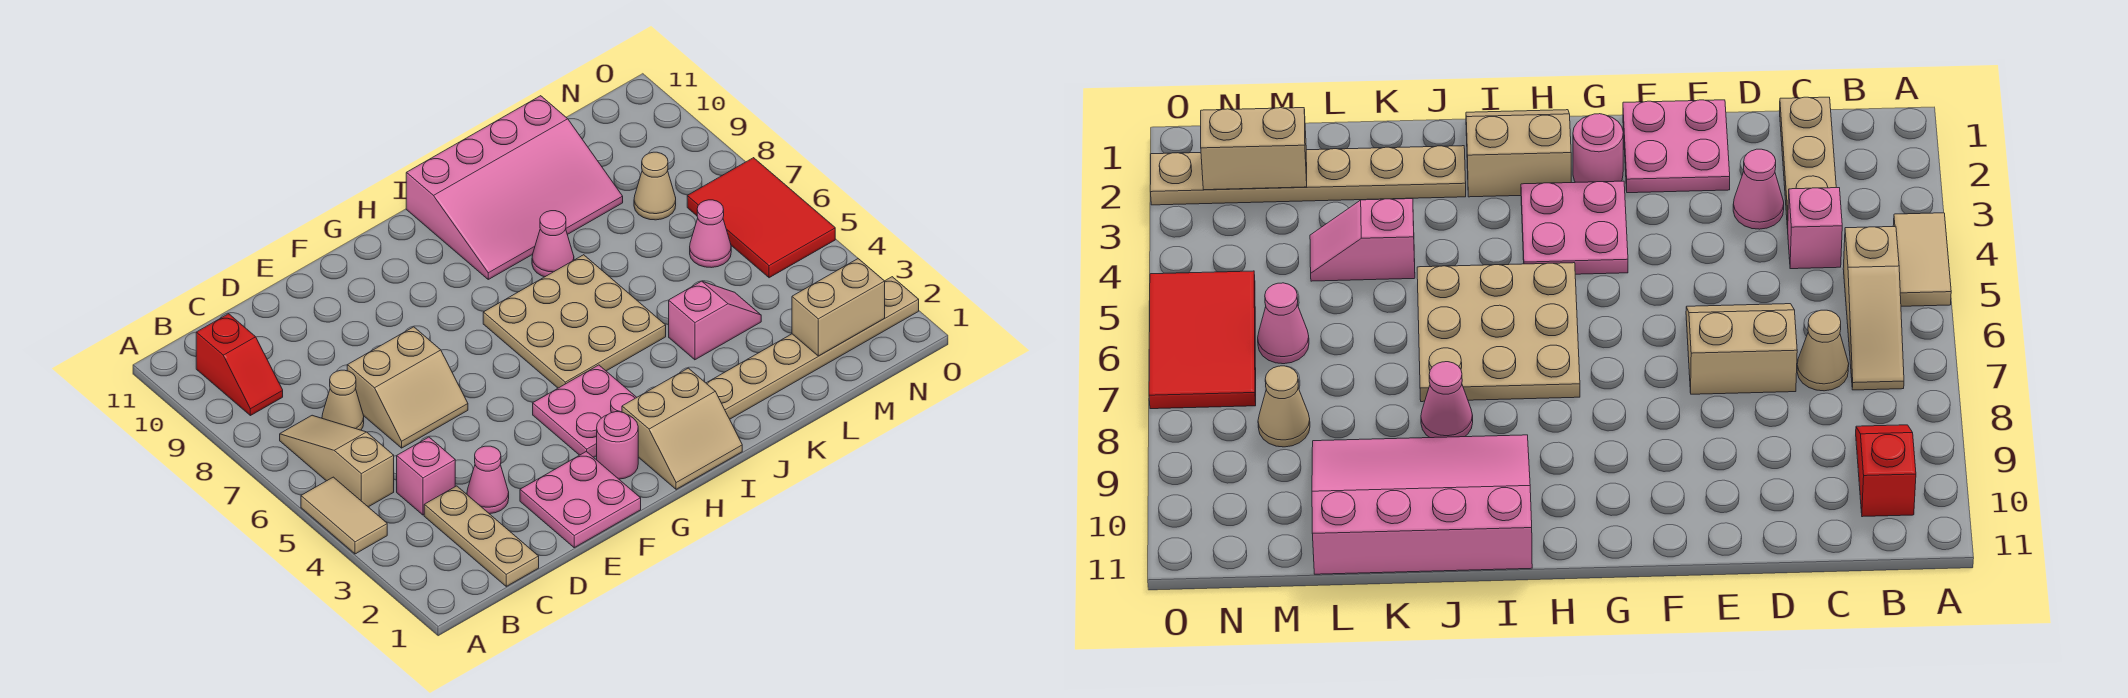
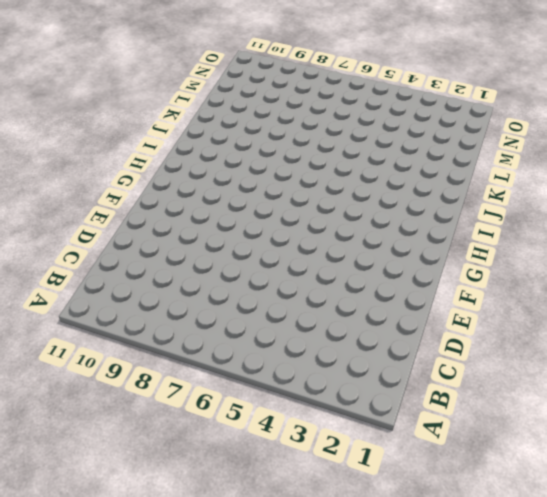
none -> tan 1x2 tile [301,477,387,554]
none -> tan 1x3 slope [280,415,394,507]
none -> red 1x2 slope [196,314,283,416]

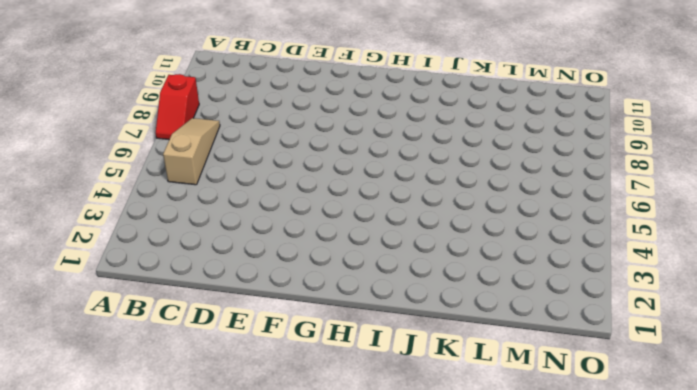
red 1x2 slope [156,74,199,140] -> red 1x2 slope moved to [196,314,283,416]
none -> tan 1x2 tile [301,477,387,554]
none -> tan 1x3 plate [424,486,539,586]
none -> pink 1x1 brick [397,437,455,515]

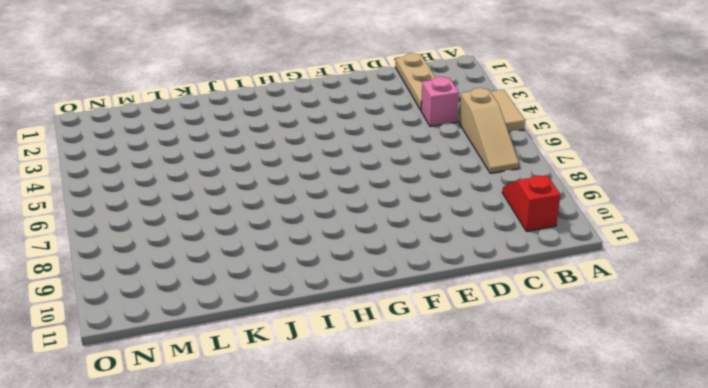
none -> tan 1x1 cone [322,370,364,430]
none -> pink 1x1 cone [467,446,509,514]
none -> tan 2x2 slope [347,327,468,448]

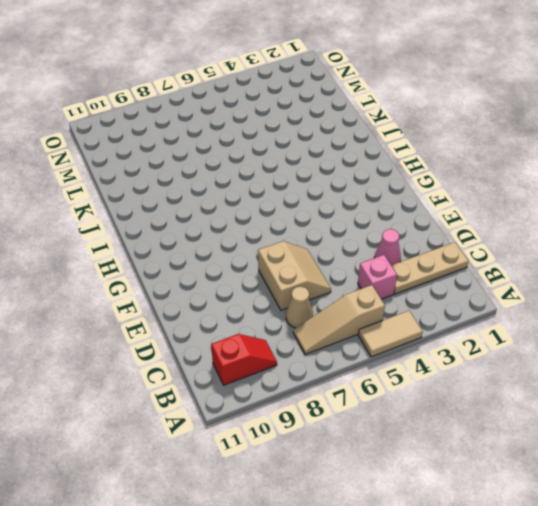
none -> pink 2x2 plate [520,451,641,548]
none -> pink 1x1 round brick [597,412,638,479]
none -> pink 2x2 plate [533,365,637,457]

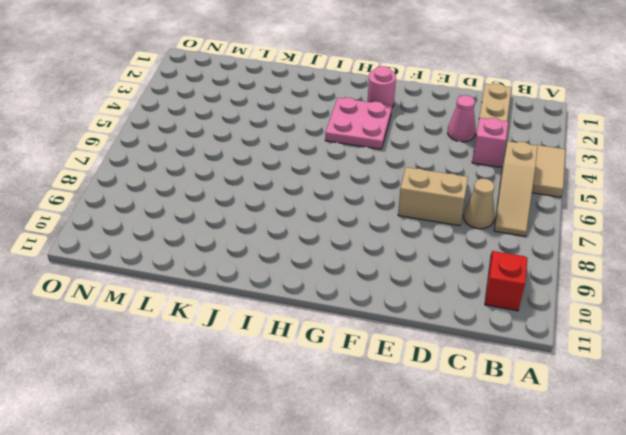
none -> pink 2x2 plate [520,451,641,548]
none -> tan 2x2 slope [622,368,742,489]
none -> tan 3x3 plate [483,255,666,388]

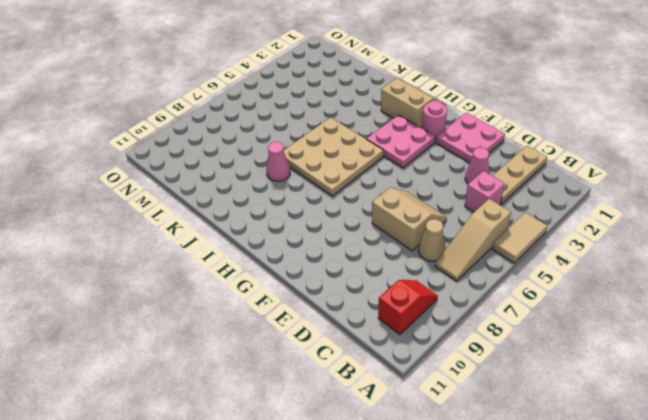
none -> pink 3x4 slope [406,96,623,279]
none -> tan 1x6 plate [706,277,919,419]
none -> pink 1x2 slope [669,281,761,360]

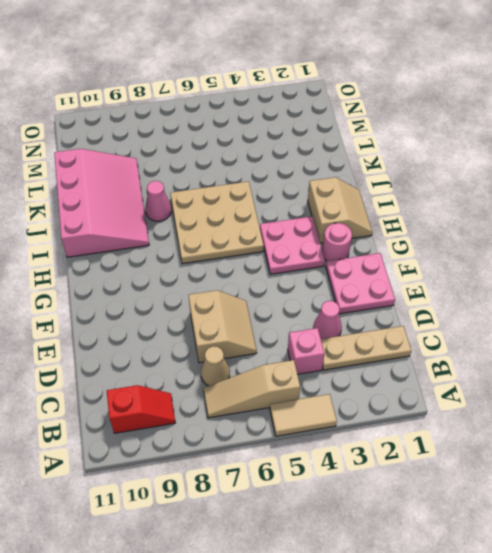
none -> tan 1x6 plate [706,277,919,419]
none -> pink 1x2 slope [669,281,761,360]
none -> pink 1x1 cone [690,200,731,268]

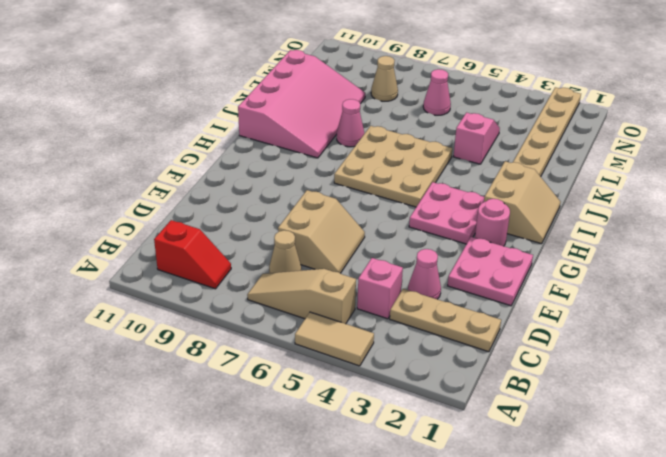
none -> red 2x3 tile [687,158,835,278]
none -> tan 1x2 brick [792,259,885,356]

